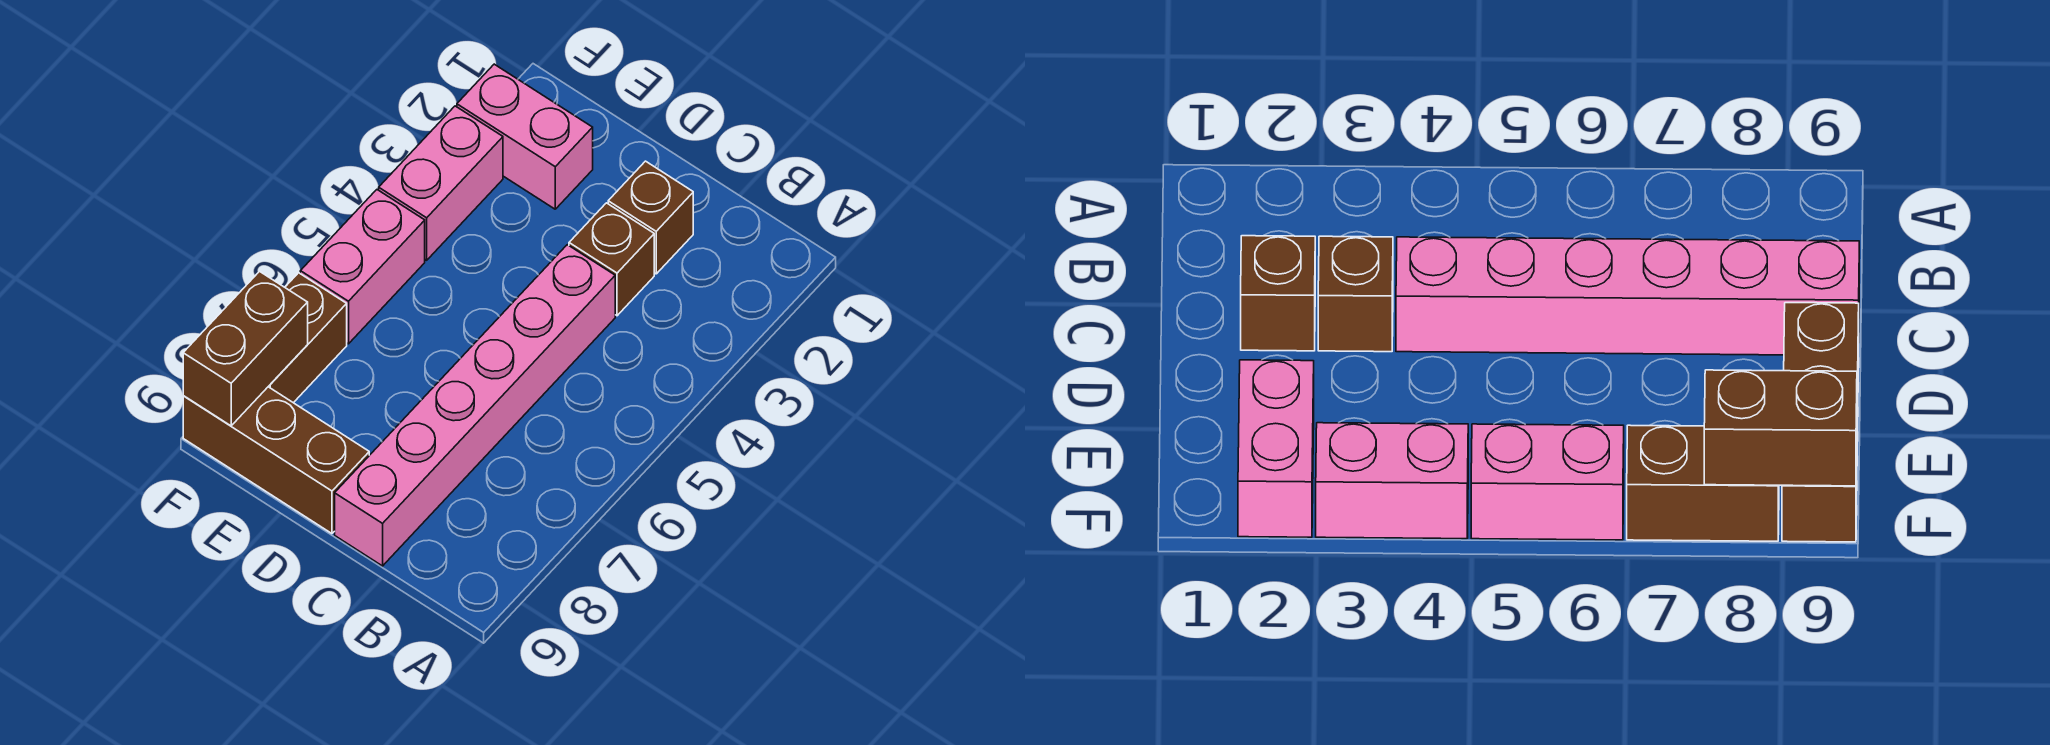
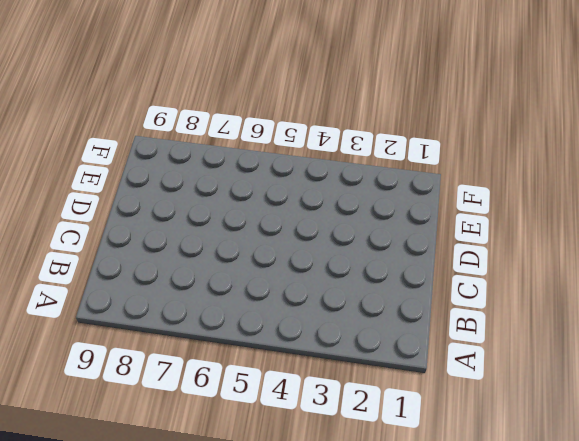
none -> brown 1x1 brick [608,161,693,274]
none -> brown 1x1 brick [569,203,654,316]

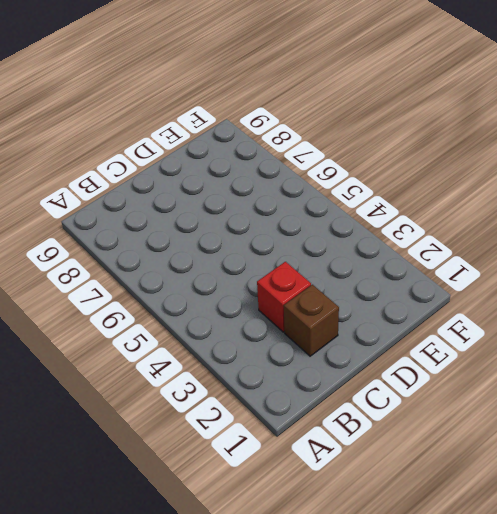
red 1x1 brick [257,262,311,332] -> brown 1x1 brick [569,203,654,316]
none -> pink 1x6 brick [335,245,615,566]
none -> brown 1x3 brick [183,387,369,533]

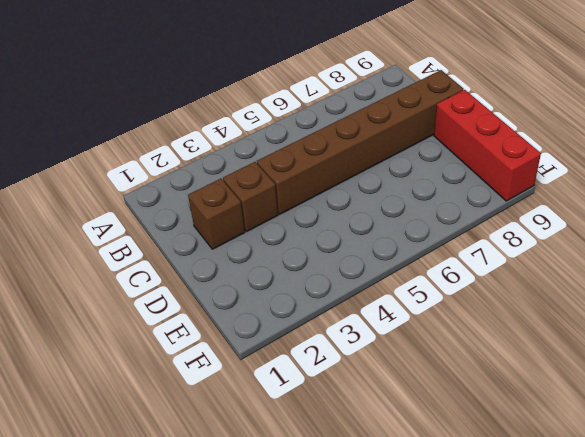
brown 1x6 brick [257,70,464,214] -> pink 1x6 brick [335,245,615,566]
red 1x3 brick [434,90,541,201] -> brown 1x3 brick [183,387,369,533]
none -> pink 1x2 brick [457,64,593,209]
none -> pink 1x2 brick [379,106,503,260]

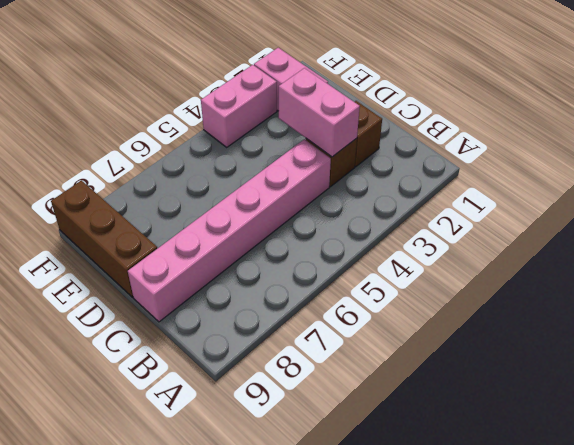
pink 1x2 brick [279,68,360,157] -> pink 1x2 brick turned to [300,190,425,344]
none -> brown 1x2 brick [268,273,347,403]
none -> brown 1x2 brick [183,271,308,426]

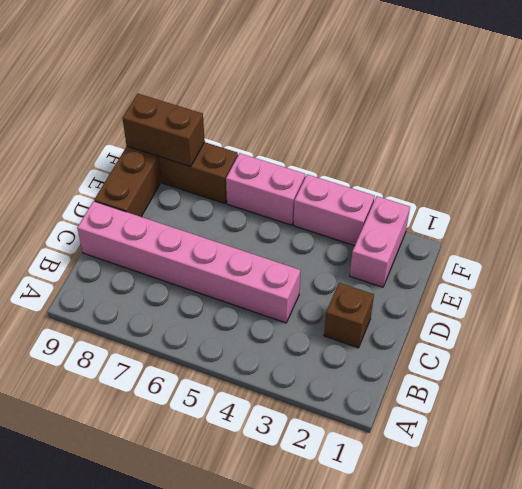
none -> brown 1x1 brick [569,203,654,316]

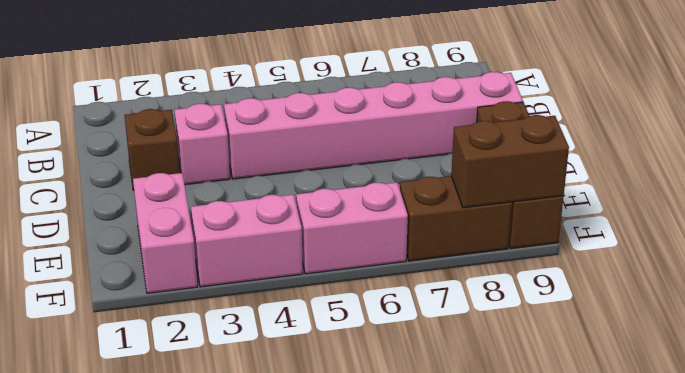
pink 1x1 brick [174,104,230,184] -> brown 1x1 brick [569,203,654,316]

